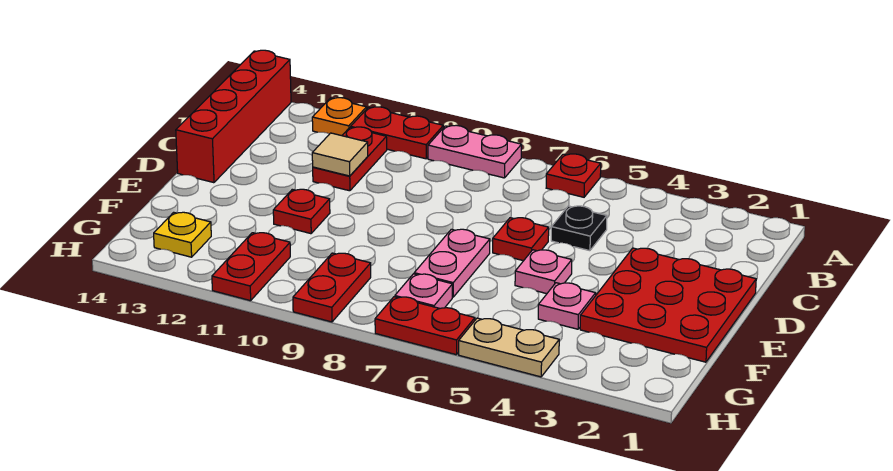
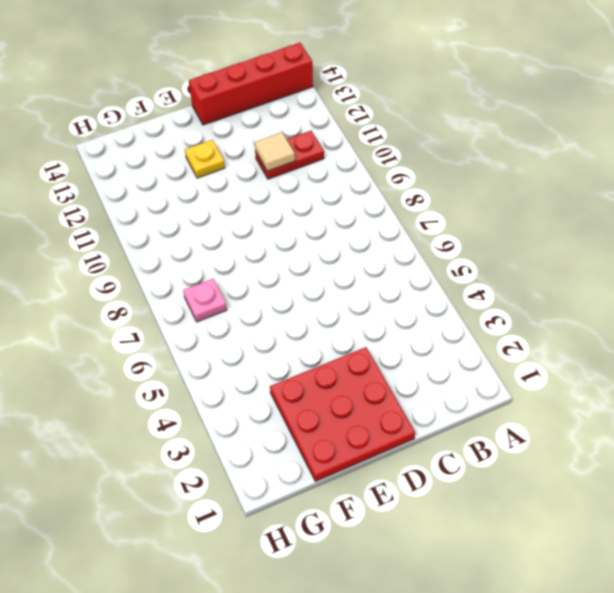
yellow 1x1 plate [185,140,225,178] -> yellow 1x1 plate moved to [154,212,211,257]
none -> red 1x1 plate [546,154,601,197]
none -> pink 1x2 plate [428,125,521,178]
none -> red 1x2 plate [351,107,443,159]

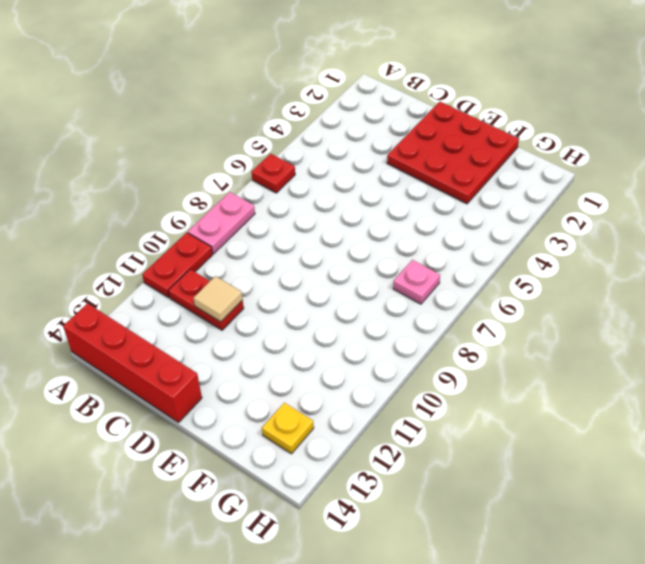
none -> orange 1x1 plate [312,98,367,136]
none -> black 1x1 plate [551,206,607,251]
none -> red 1x1 plate [493,218,549,261]

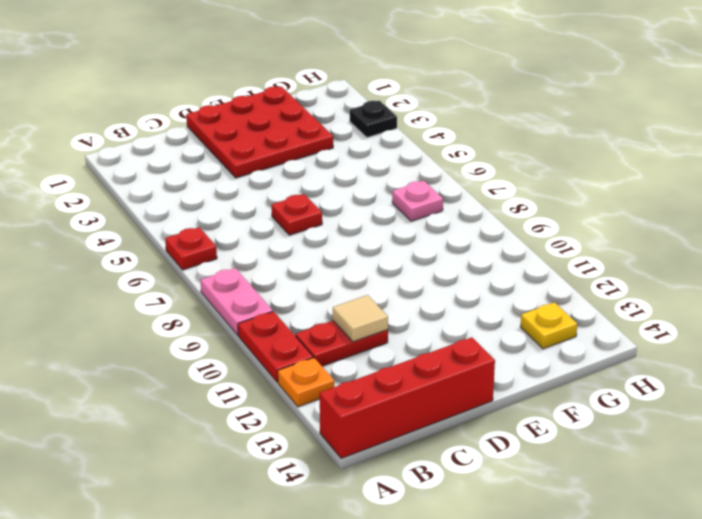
black 1x1 plate [350,101,397,138] -> black 1x1 plate moved to [551,206,607,251]
none -> pink 1x1 plate [515,250,572,294]
none -> pink 1x2 plate [414,229,490,297]
none -> red 1x1 plate [273,189,330,234]

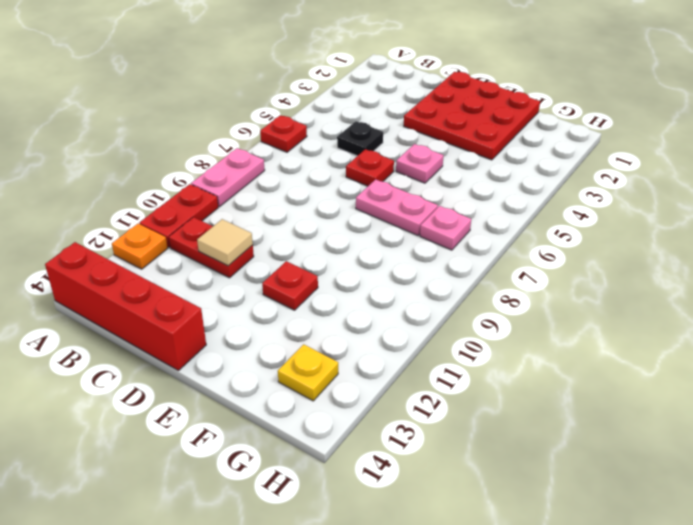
none -> pink 1x1 plate [538,283,596,329]
none -> red 1x2 plate [293,253,371,322]
none -> red 1x2 plate [212,233,290,301]

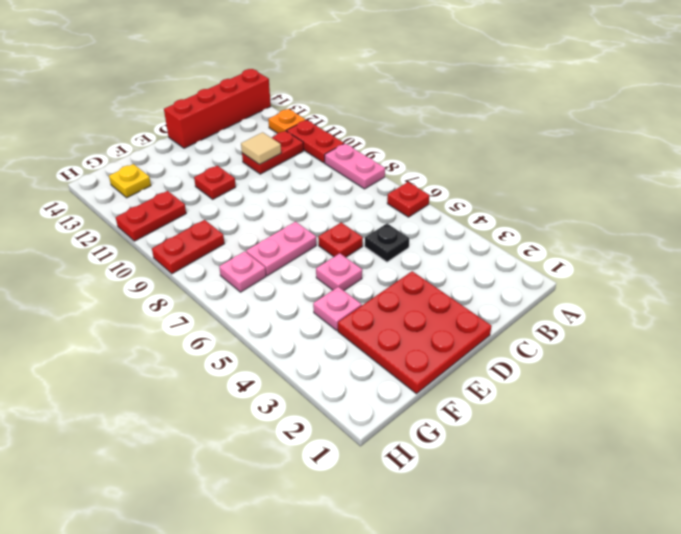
none -> tan 1x2 plate [459,318,559,377]
none -> red 1x2 plate [375,297,475,355]

